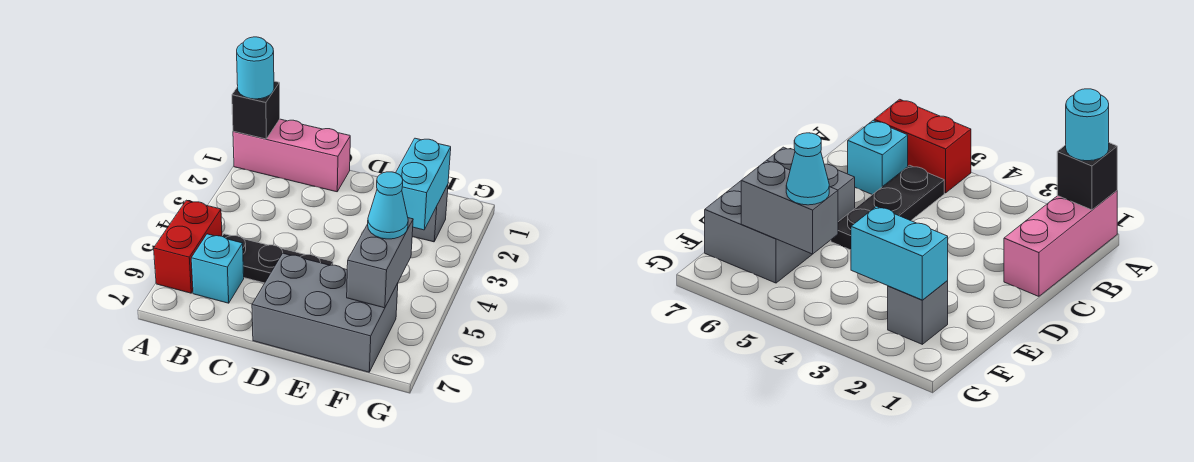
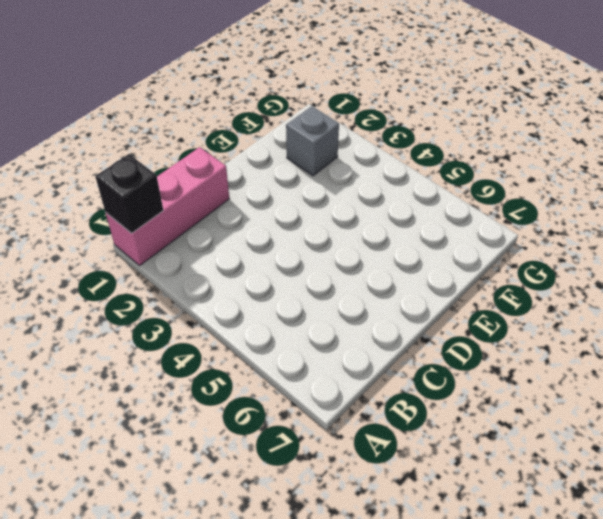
none -> red 1x2 brick [154,200,222,293]
none -> black 1x3 plate [222,234,333,283]

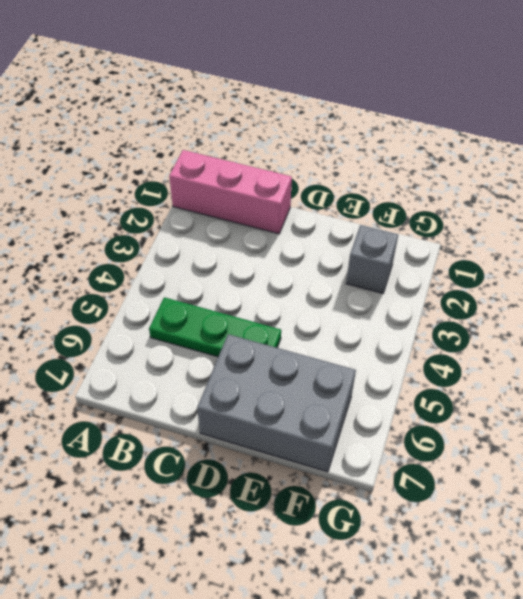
green 1x3 plate [149,297,281,357] -> black 1x3 plate [222,234,333,283]
none -> red 1x2 brick [154,200,222,293]
none -> cyan 1x1 brick [191,234,244,303]

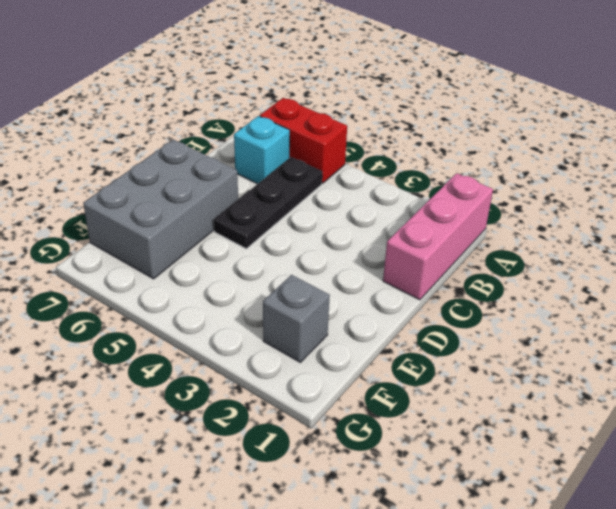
none -> black 1x1 brick [232,81,280,139]
none -> cyan 1x2 brick [396,138,451,230]

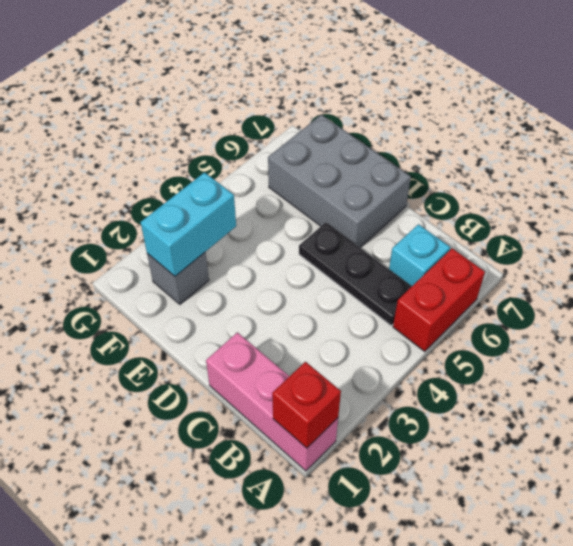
red 1x1 brick [272,362,341,448] -> black 1x1 brick [232,81,280,139]
none -> grey 1x2 brick [347,218,413,308]
none -> cyan 1x1 round brick [237,37,274,99]

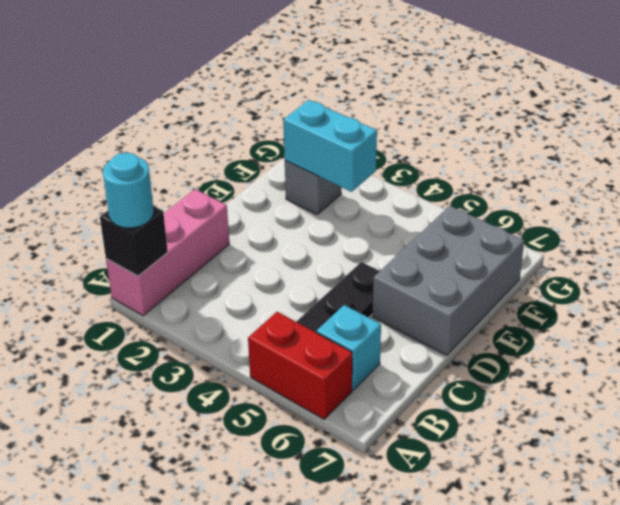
none -> grey 1x2 brick [347,218,413,308]
none -> cyan 1x1 cone [368,172,408,239]

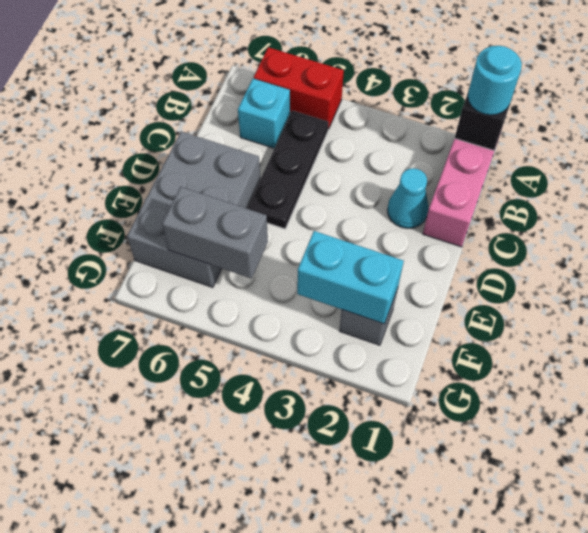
cyan 1x1 cone [387,168,429,228] -> cyan 1x1 cone moved to [368,172,408,239]

